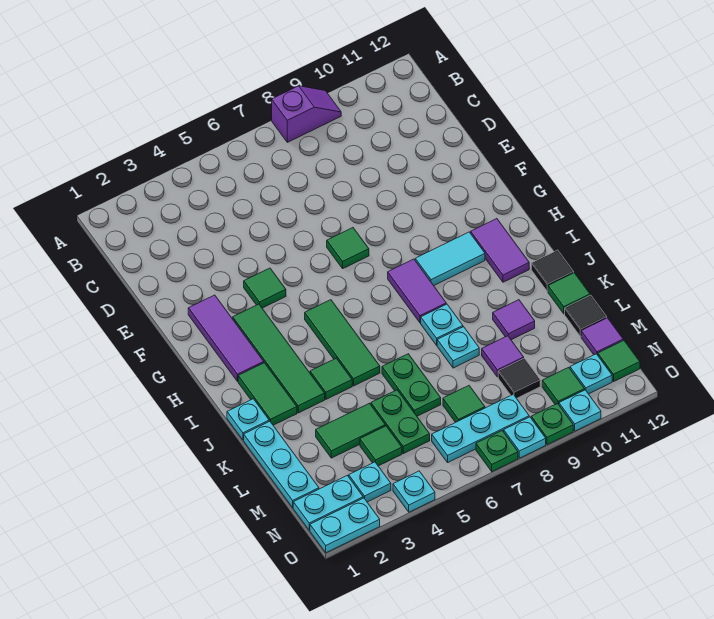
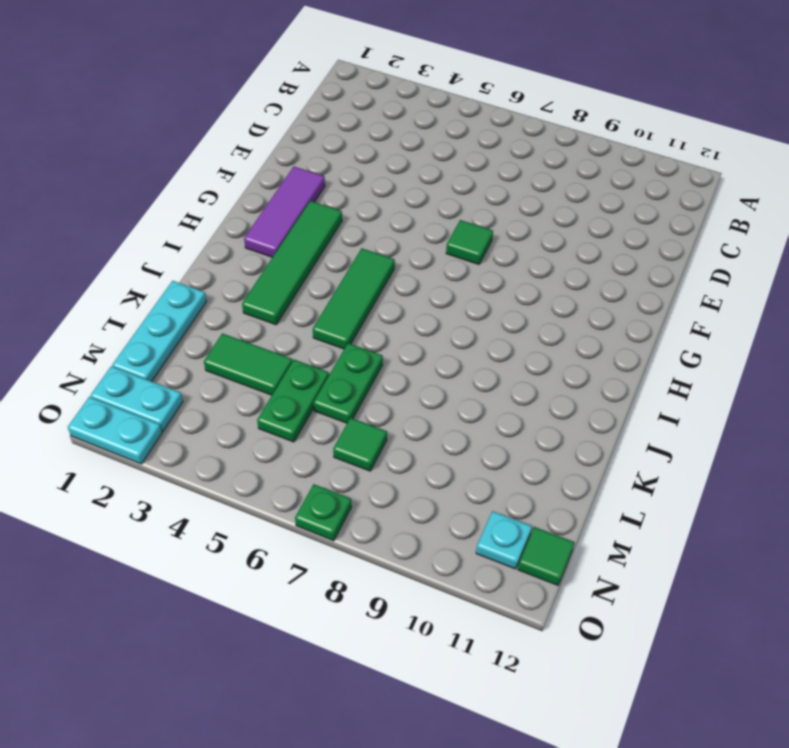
none -> purple 1x2 slope [272,86,341,142]
none -> green 1x1 tile [244,268,286,308]
none -> purple 1x2 tile [388,259,446,323]
none -> cyan 1x2 tile [415,232,485,285]

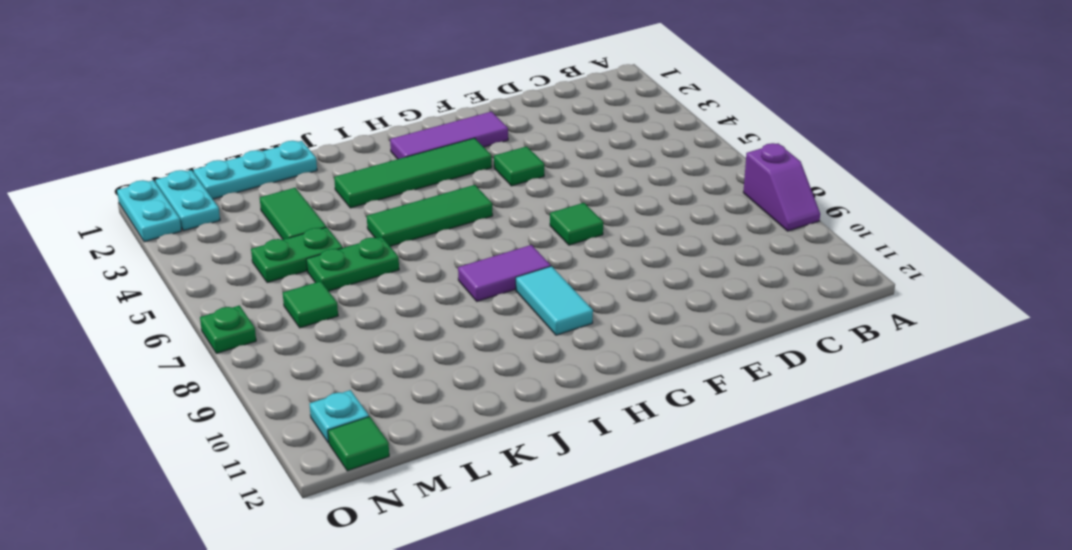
none -> purple 1x2 tile [471,219,529,282]
none -> green 1x2 tile [238,363,297,425]
none -> cyan 1x1 plate [227,399,269,440]
none -> green 1x1 tile [310,358,352,399]

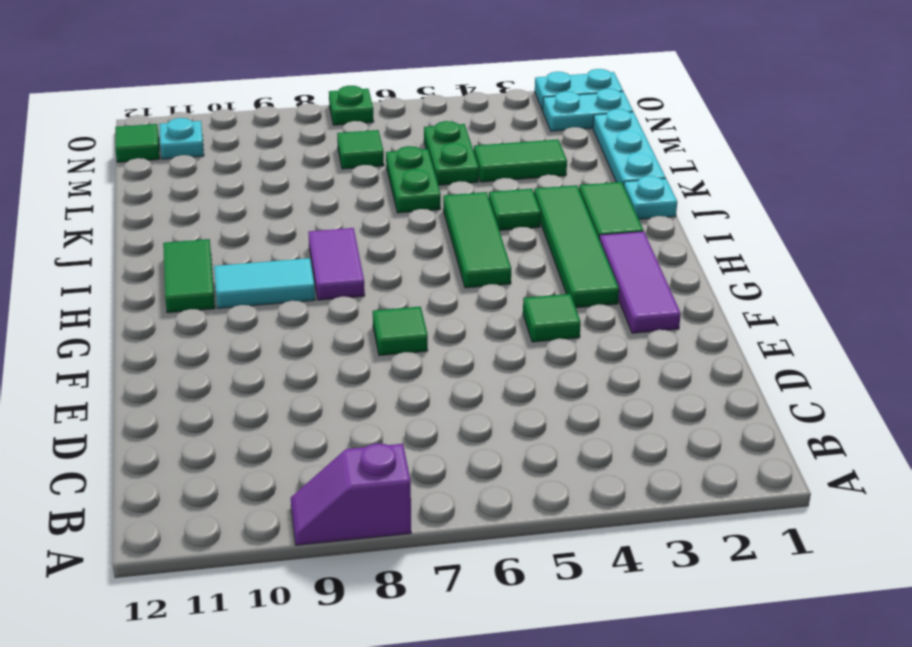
green 1x2 tile [163,239,215,313] -> purple 1x2 tile [471,219,529,282]
none -> cyan 1x1 plate [421,304,463,345]
none -> black 1x1 tile [531,250,574,291]
none -> cyan 1x1 plate [437,327,479,368]
none -> purple 1x1 tile [493,300,535,340]

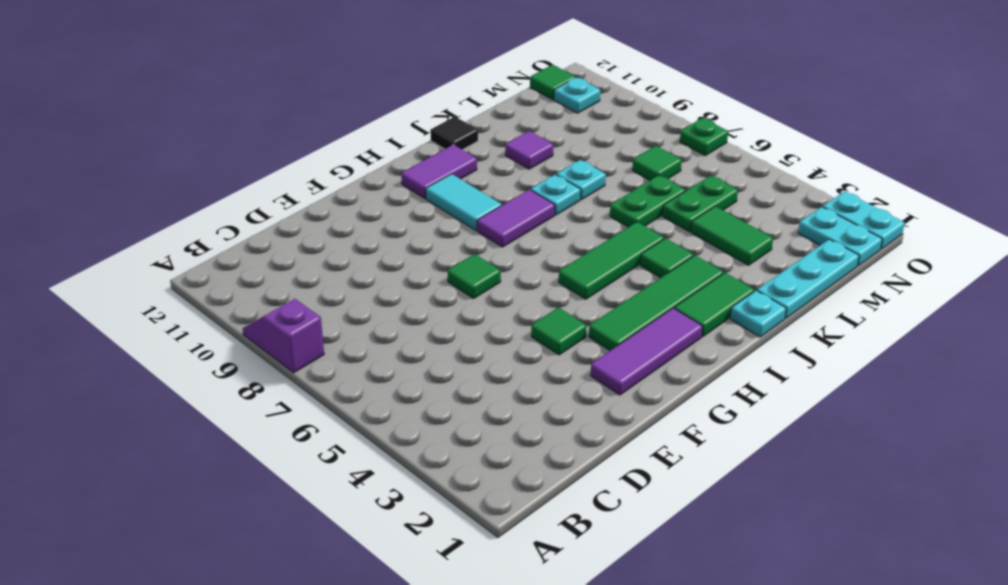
none -> green 1x1 tile [548,273,590,314]
none -> purple 1x1 tile [482,336,524,377]
none -> black 1x1 tile [565,295,607,336]
none -> green 1x1 tile [360,426,402,466]

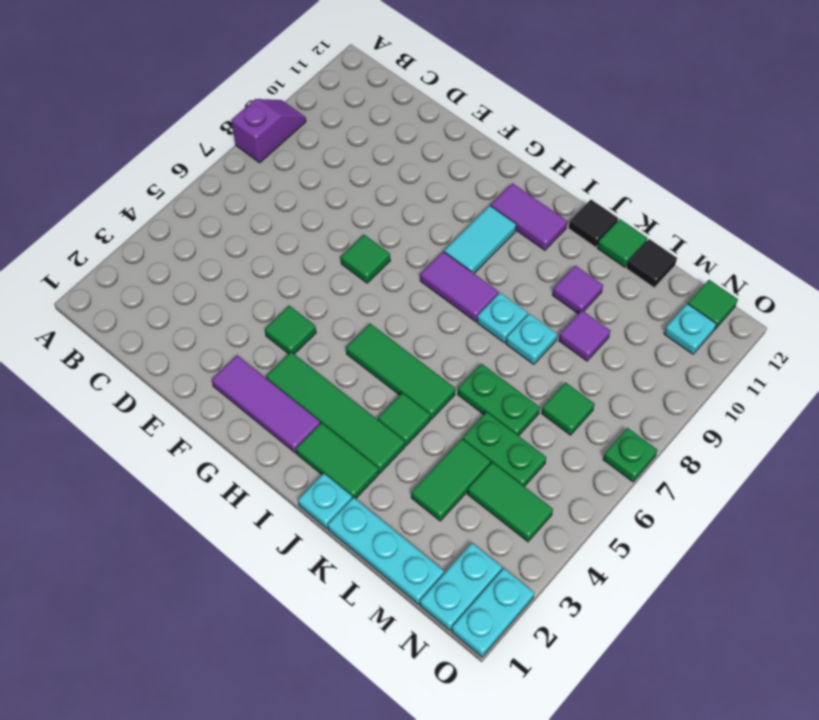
green 1x2 tile [468,462,553,542] -> green 1x1 tile [360,426,402,466]
none -> black 1x1 tile [498,358,540,398]
none -> purple 1x1 tile [581,318,623,355]
none -> cyan 1x1 plate [349,462,391,502]
none -> cyan 1x3 plate [432,394,529,462]

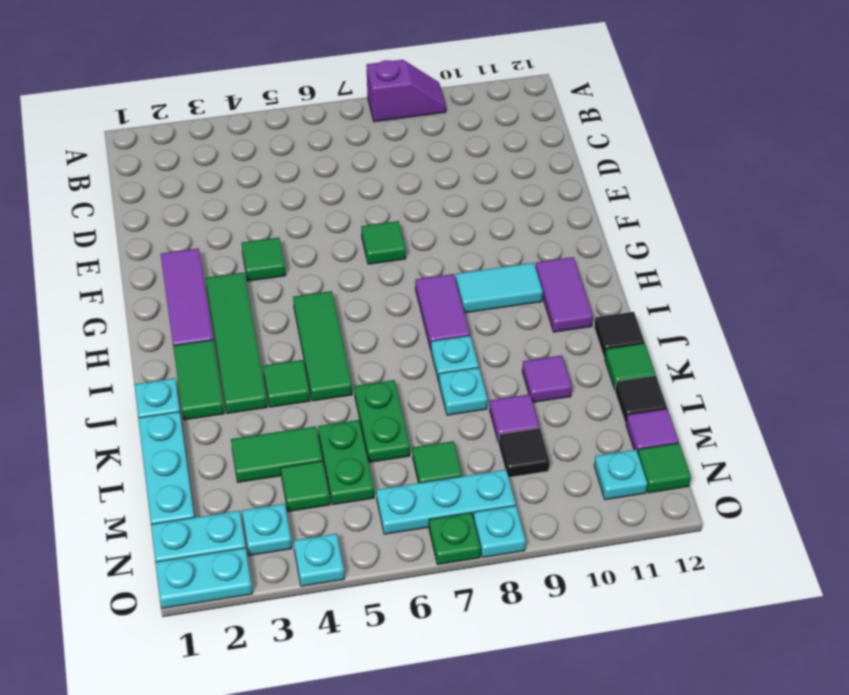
none -> green 1x1 tile [542,367,585,404]
none -> green 1x1 plate [531,403,573,445]
none -> cyan 1x1 plate [559,390,601,431]

